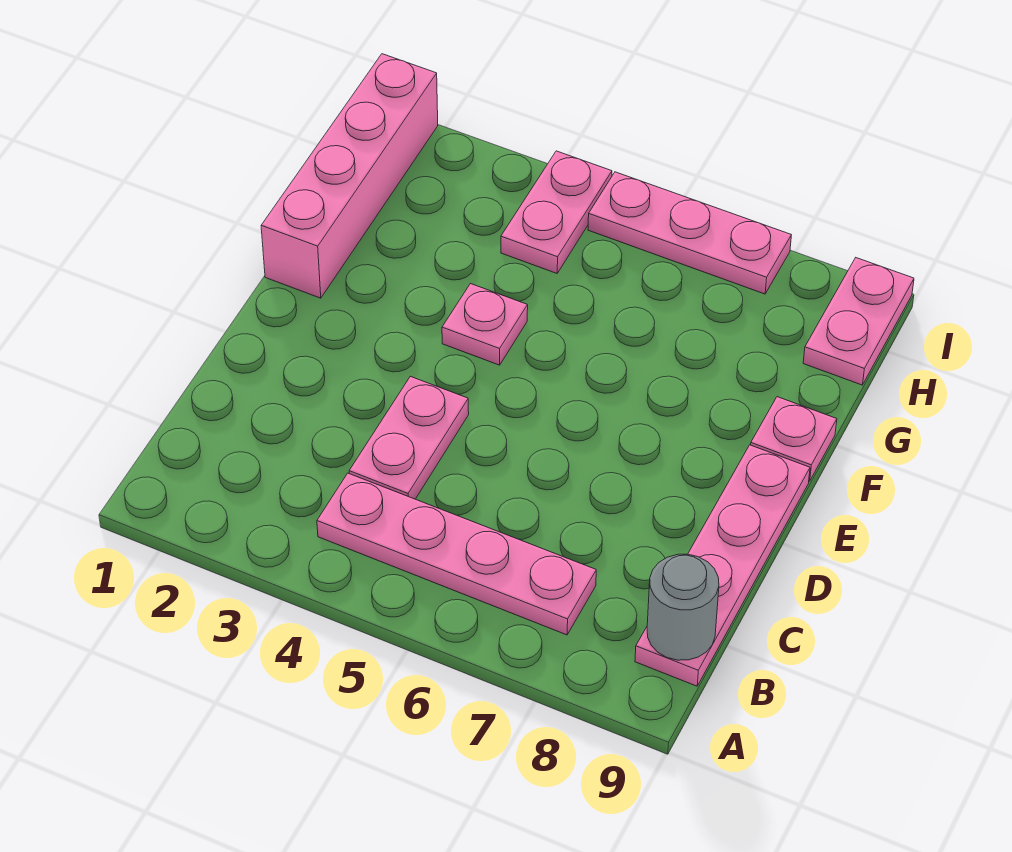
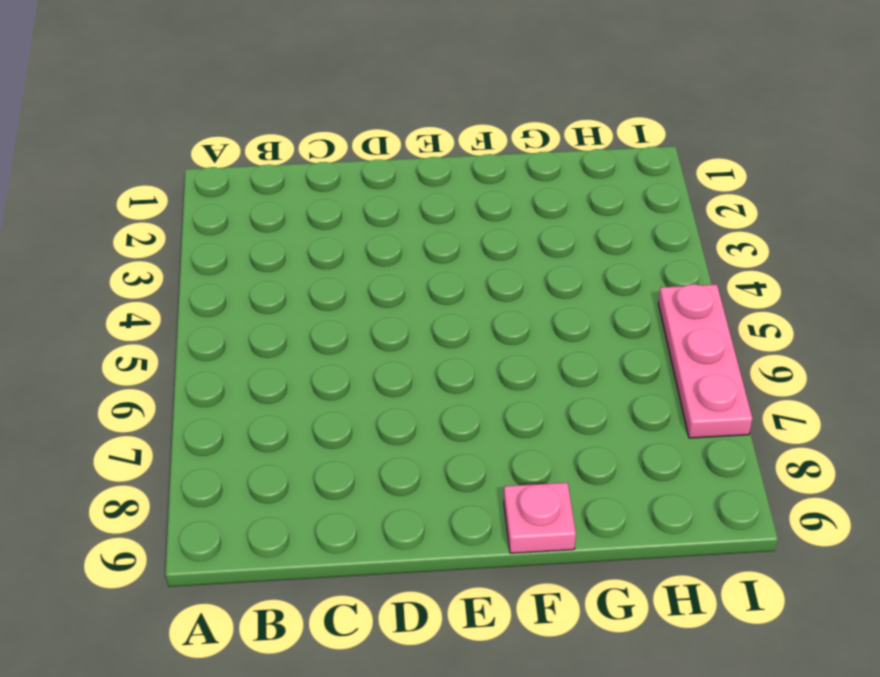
none -> pink 1x4 plate [317,473,596,635]
none -> pink 1x4 plate [635,445,810,686]

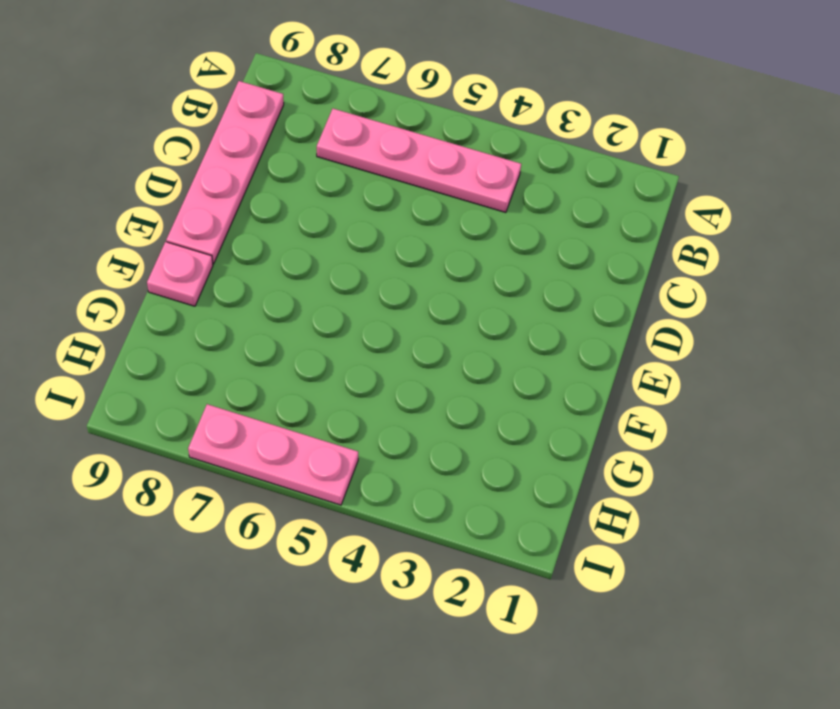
none -> pink 1x2 plate [349,376,469,499]
none -> pink 1x4 brick [261,54,438,298]

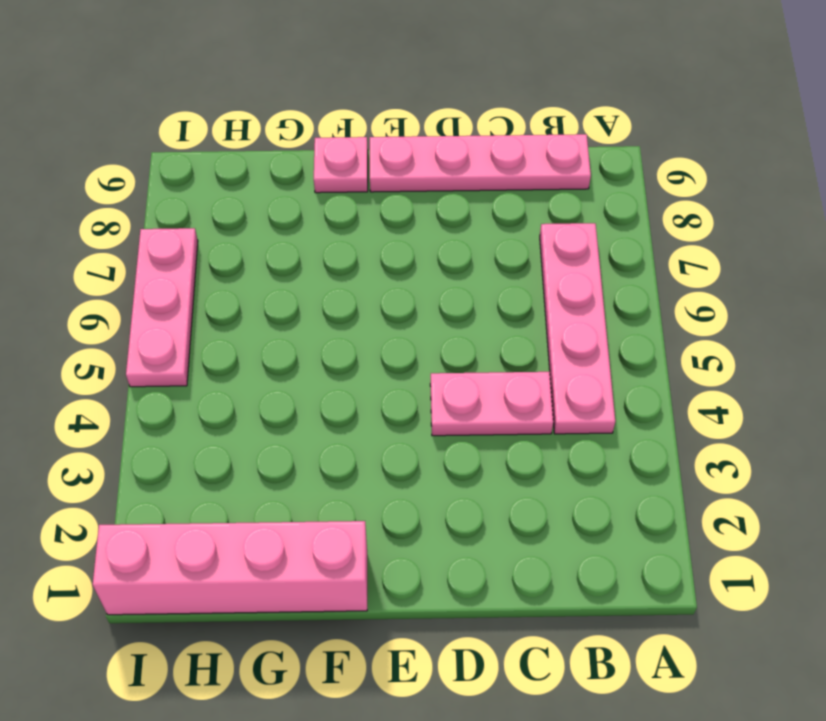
none -> pink 1x1 plate [442,284,528,365]
none -> pink 1x2 plate [501,151,612,273]

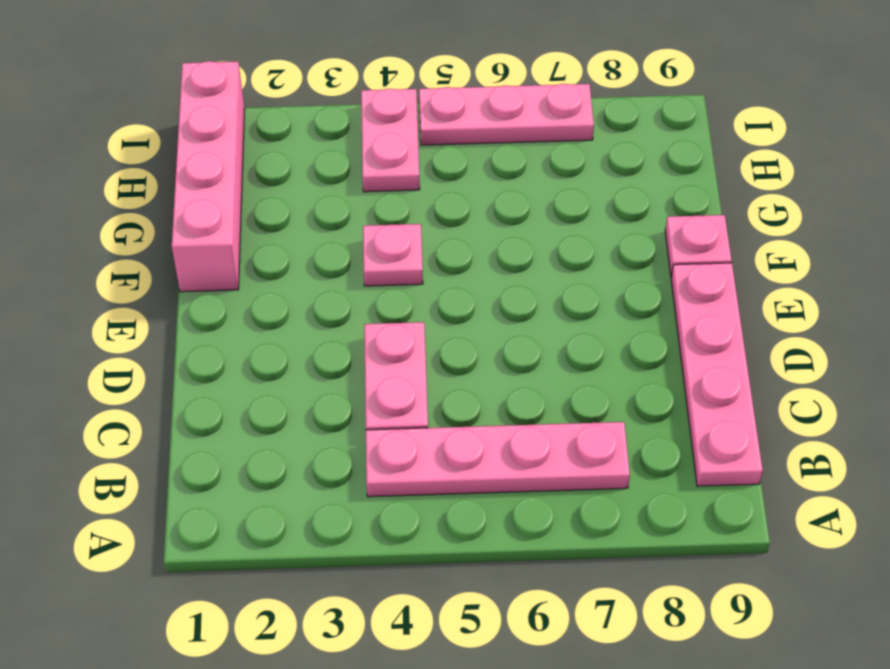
none -> pink 1x2 plate [803,258,914,385]
none -> grey 1x1 round brick [647,554,719,660]

